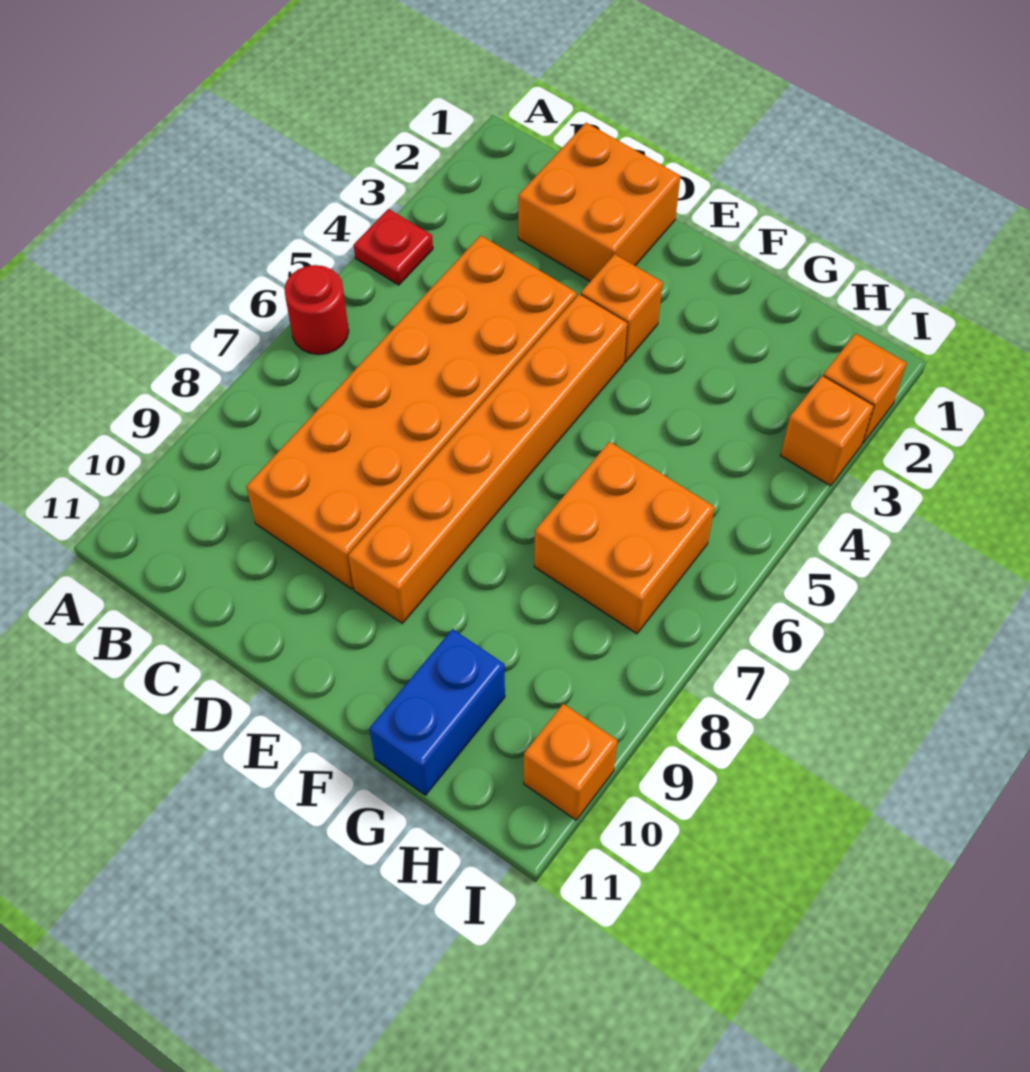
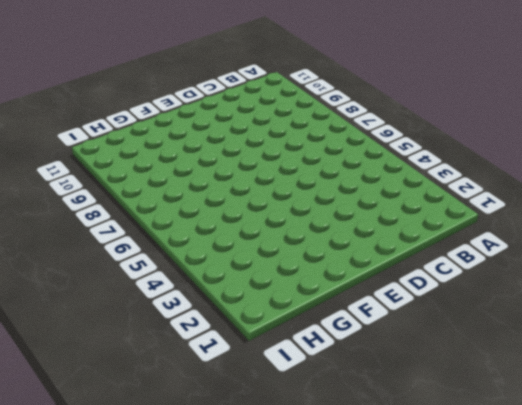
none -> red 1x1 plate [354,209,433,285]
none -> red 1x1 round brick [284,265,349,355]

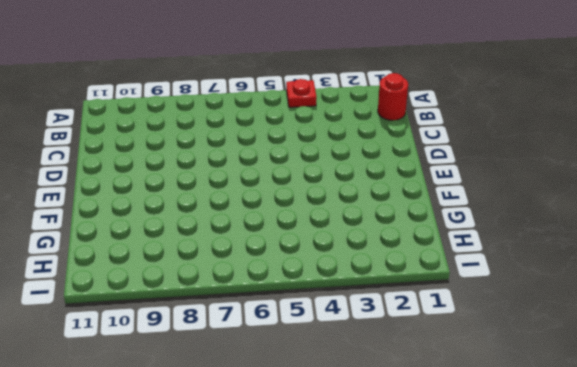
red 1x1 round brick [378,73,408,120] -> red 1x1 round brick moved to [284,265,349,355]
none -> orange 2x2 brick [518,123,681,281]
none -> orange 2x6 brick [246,235,577,589]

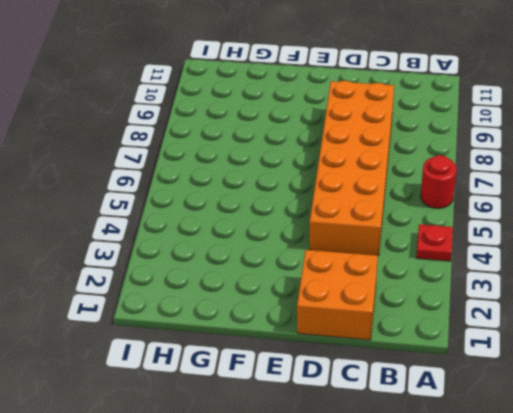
none -> orange 1x1 brick [581,254,663,362]
none -> orange 1x6 brick [348,294,628,623]

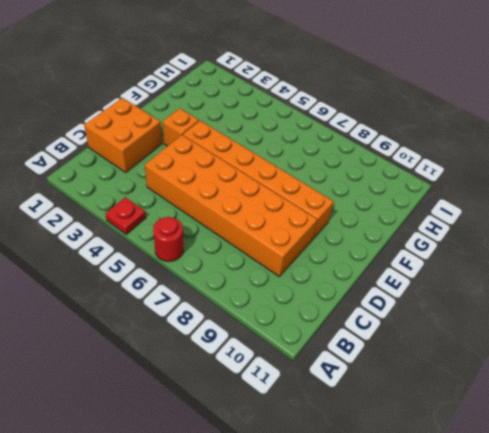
none -> orange 2x2 brick [534,442,715,634]
none -> blue 1x2 brick [369,629,505,795]

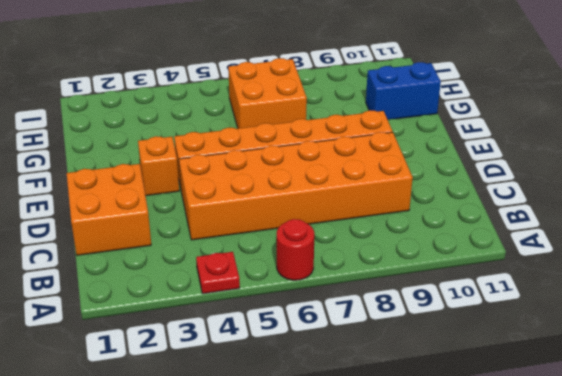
none -> orange 1x1 brick [823,333,907,443]
none -> orange 1x1 brick [780,376,874,486]

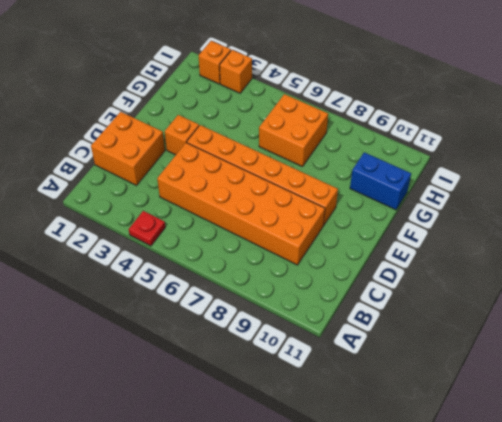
none -> red 1x1 round brick [284,265,349,355]
none -> orange 1x1 brick [524,704,617,820]

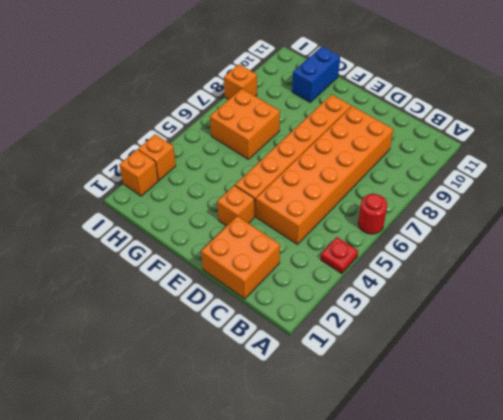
orange 1x1 brick [224,64,257,100] -> orange 1x1 brick moved to [524,704,617,820]

